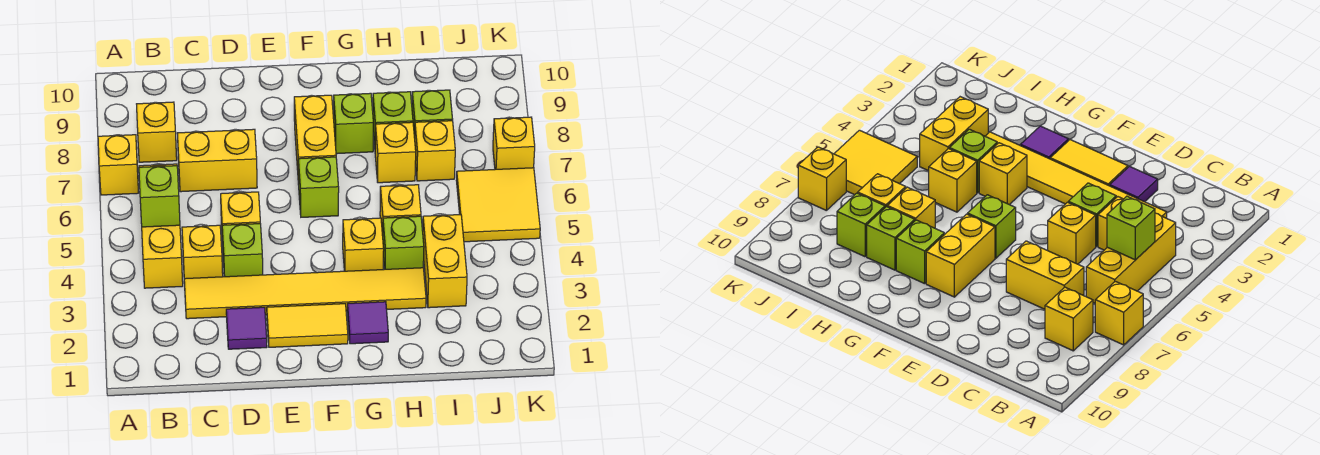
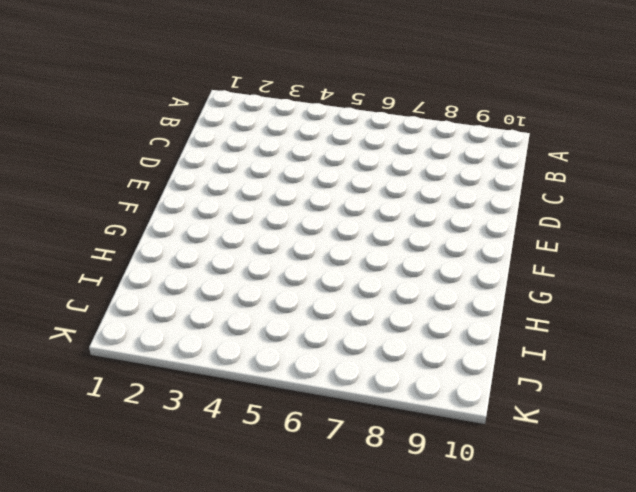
none -> yellow 1x1 brick [98,135,139,195]
none -> yellow 1x3 brick [139,164,183,288]
none -> yellow 1x1 brick [137,102,177,162]

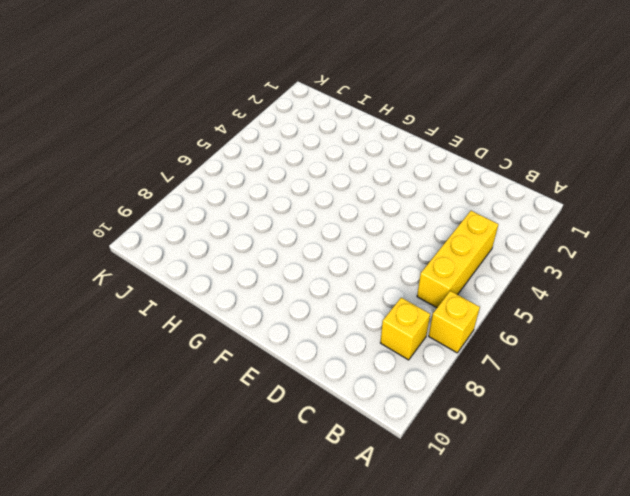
none -> yellow 1x6 tile [184,268,426,319]
none -> yellow 1x1 brick [182,225,223,279]
none -> yellow 1x2 brick [177,129,257,192]

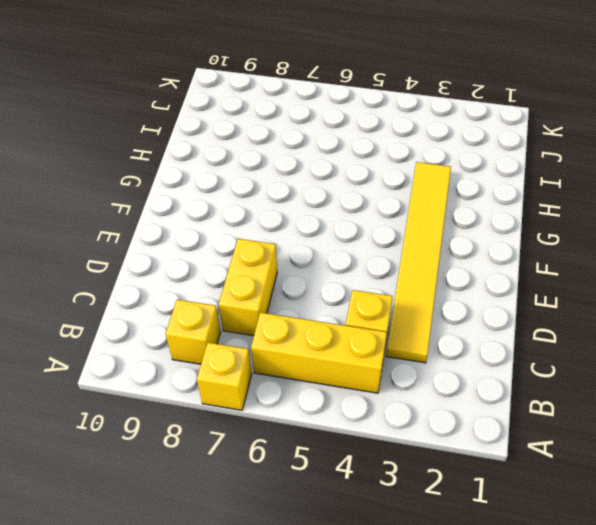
none -> purple 1x1 tile [226,307,267,349]
none -> lime 1x1 brick [222,224,263,277]
none -> yellow 1x1 brick [221,192,260,243]

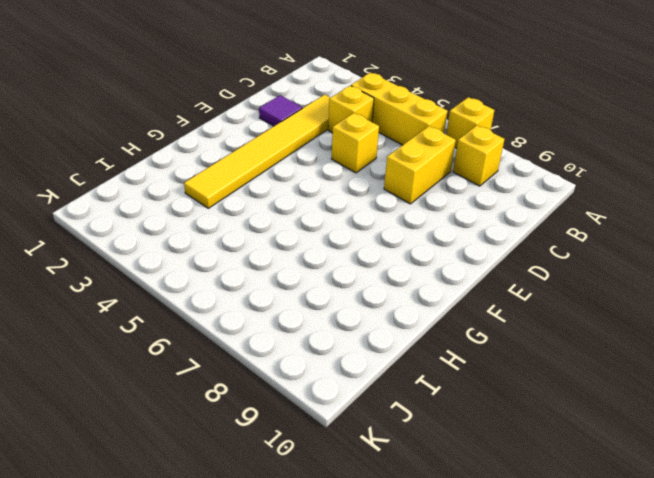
none -> lime 1x1 brick [222,224,263,277]
none -> yellow 1x2 tile [267,304,348,347]
none -> lime 1x1 brick [298,157,339,217]

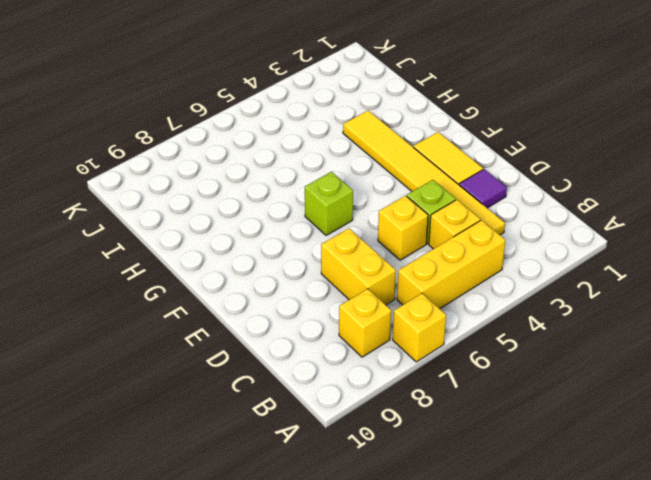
none -> yellow 1x2 brick [294,95,336,185]
none -> purple 1x1 tile [347,302,388,344]
none -> yellow 1x1 brick [343,218,384,271]

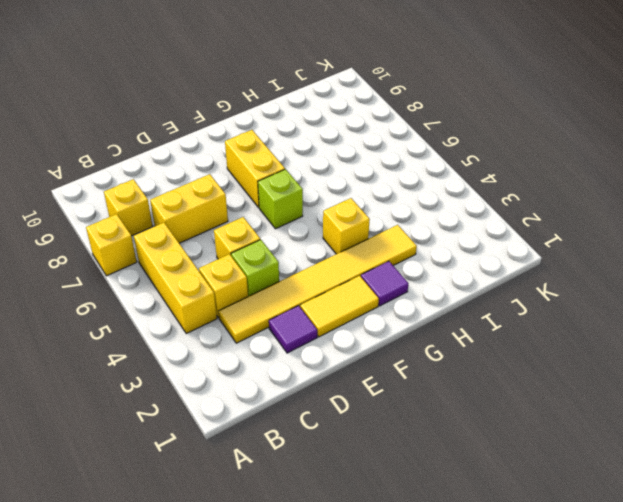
none -> lime 1x1 brick [334,93,373,154]
none -> lime 1x1 brick [383,216,424,269]
none -> yellow 1x1 brick [380,185,421,235]

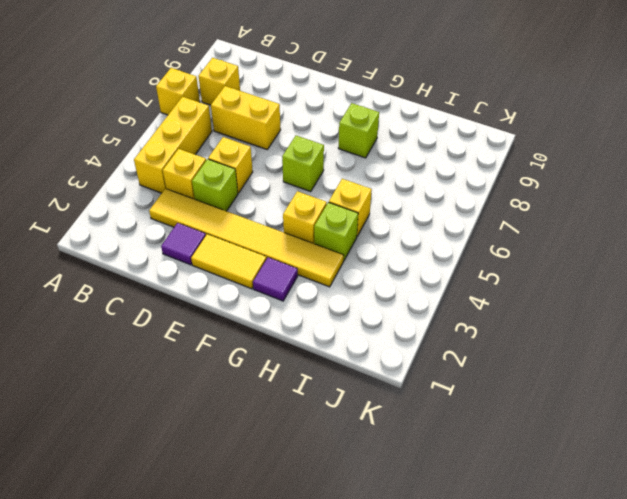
none -> yellow 1x2 brick [294,95,336,185]
none -> yellow 1x1 brick [375,122,416,183]
none -> lime 1x1 brick [373,92,413,145]

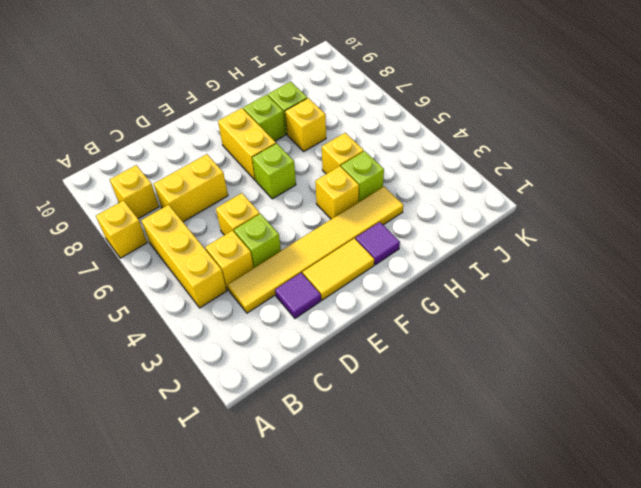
none -> yellow 1x2 brick [423,215,467,308]
none -> yellow 1x1 brick [415,121,455,181]
none -> lime 1x1 brick [412,90,453,138]

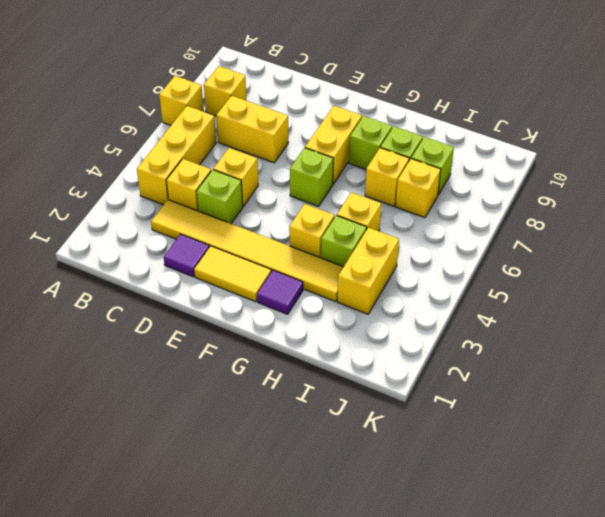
none -> yellow 2x2 tile [456,168,540,242]
none -> yellow 1x1 brick [493,117,535,169]
none -> lime 1x1 brick [139,166,180,227]

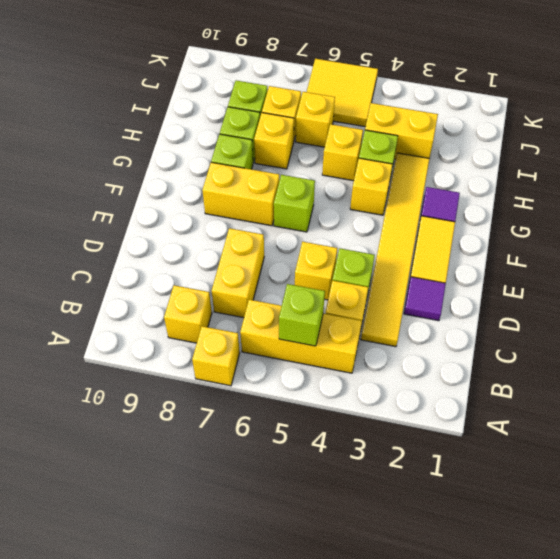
yellow 1x1 brick [296,92,335,147] -> yellow 1x1 brick moved to [493,117,535,169]

